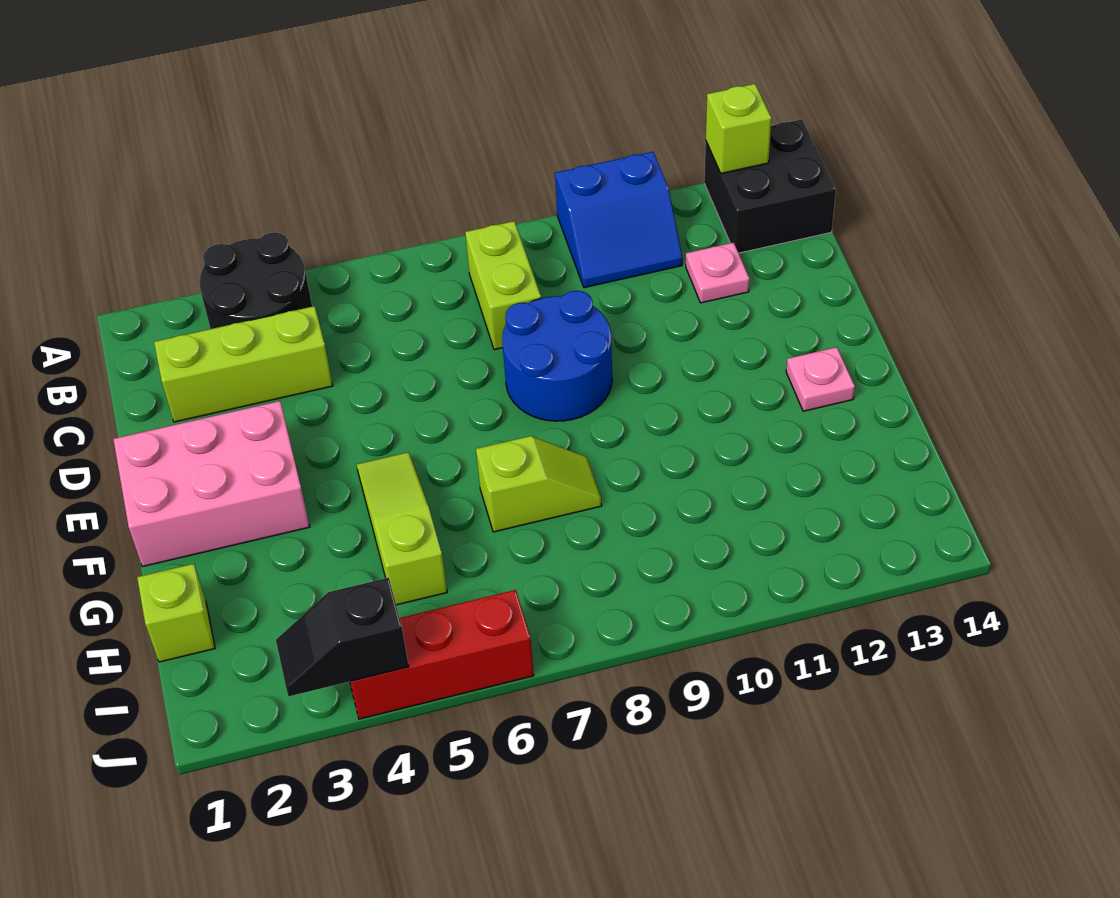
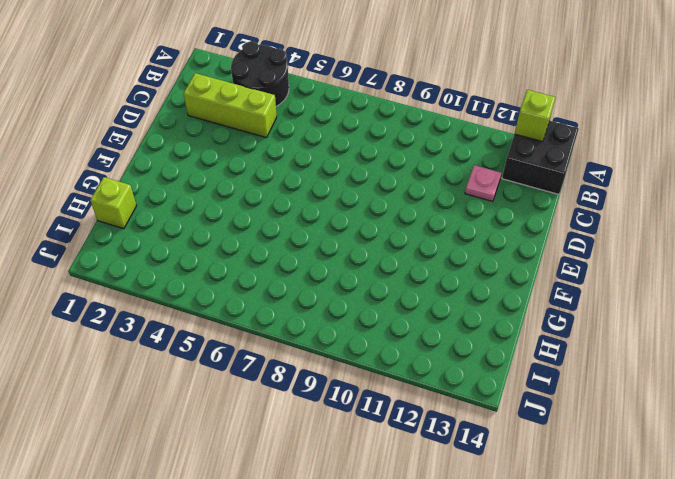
none -> blue 2x2 slope [555,152,683,288]
none -> lime 1x2 brick [465,221,541,350]
none -> blue 2x2 round brick [502,291,612,421]

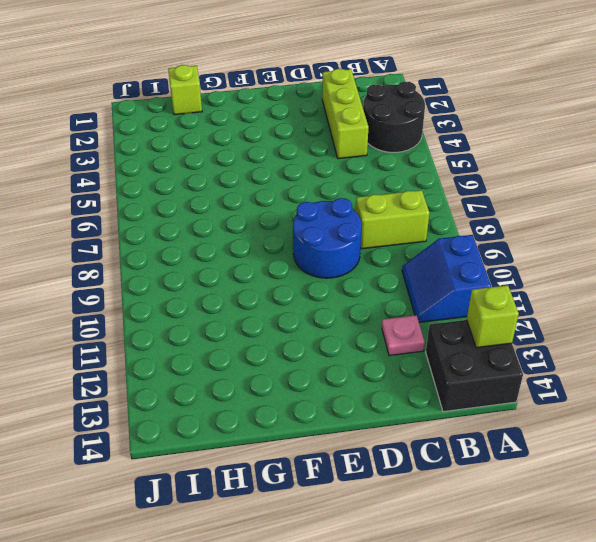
none -> pink 2x3 brick [113,401,310,567]
none -> lime 1x3 slope [357,452,447,605]
none -> pink 1x1 plate [786,347,855,411]

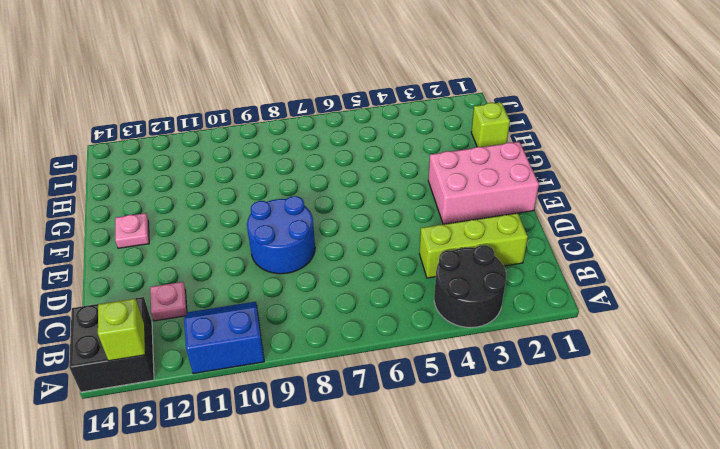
none -> lime 1x2 brick [465,221,541,350]
none -> lime 1x3 slope [357,452,447,605]
none -> lime 1x2 slope [476,436,602,532]

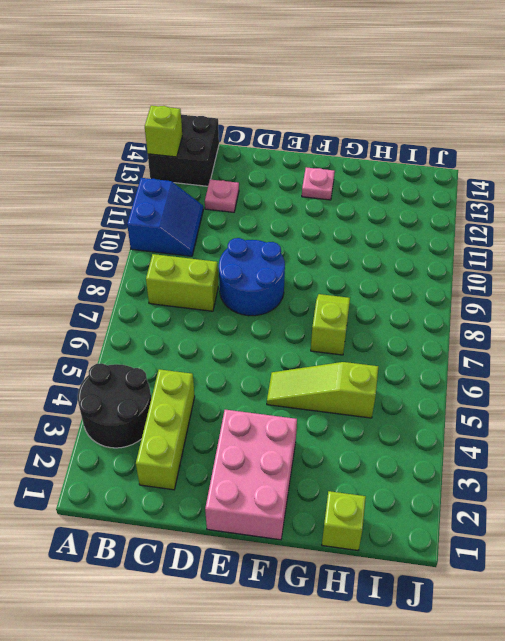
none -> red 1x3 brick [350,590,534,719]
none -> black 1x2 slope [276,578,409,696]

